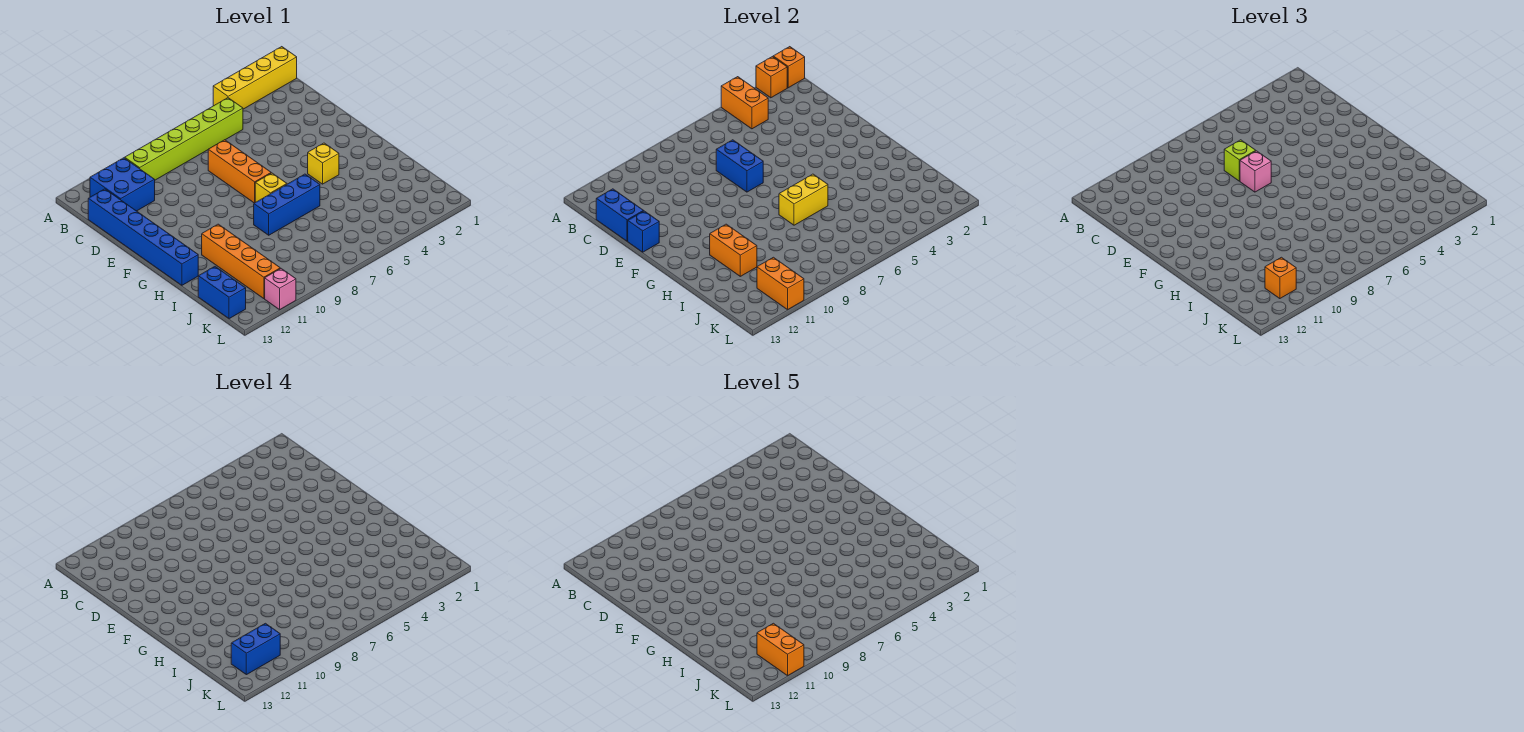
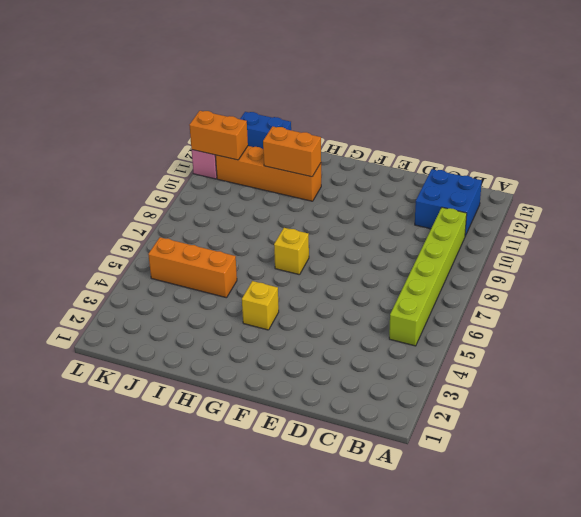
orange 1x3 brick [148,237,237,298] -> orange 1x3 brick moved to [208,140,271,203]
none -> yellow 1x4 brick [213,47,297,109]
none -> blue 1x6 brick [88,189,198,285]
none -> blue 1x3 brick [254,174,320,235]

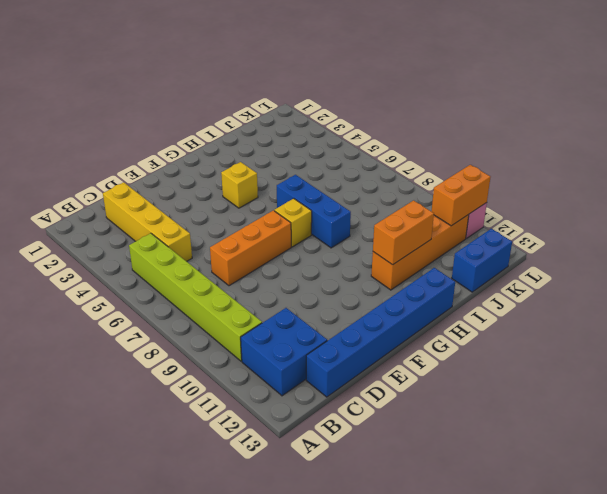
yellow 1x4 brick [103,182,192,261] -> yellow 1x4 brick moved to [213,47,297,109]
none -> orange 1x1 brick [773,47,805,88]
none -> orange 1x1 brick [756,57,787,98]
none -> orange 1x2 brick [721,77,768,129]

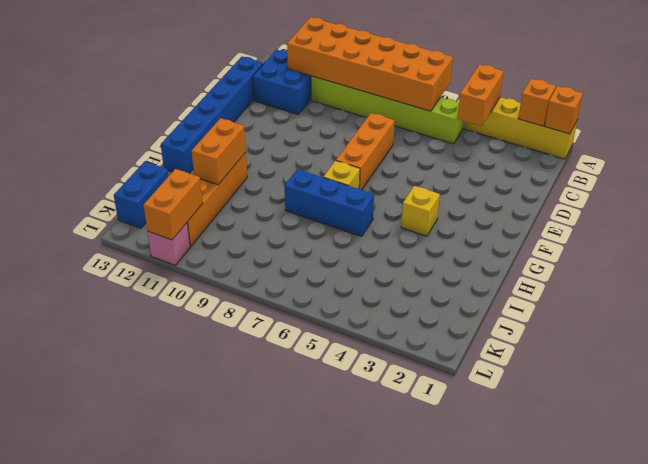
orange 2x6 brick [287,17,453,111] -> none
none -> blue 1x2 brick [596,189,643,241]
none -> blue 1x2 brick [716,140,763,192]
none -> blue 1x1 brick [628,211,659,252]

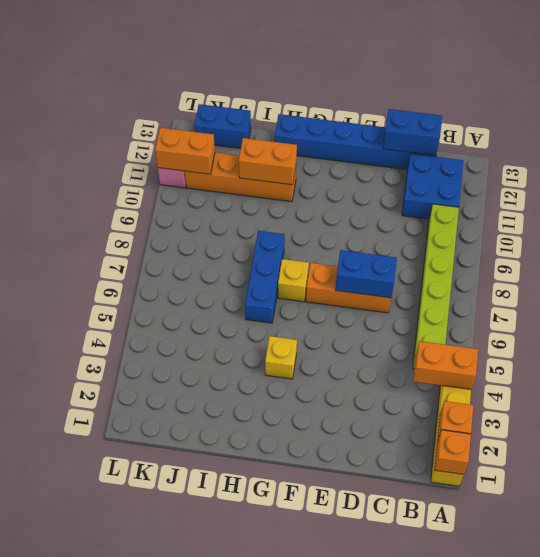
none -> blue 1x1 brick [628,211,659,252]
none -> yellow 1x2 brick [779,174,828,225]
none -> lime 1x1 brick [1224,140,1256,181]

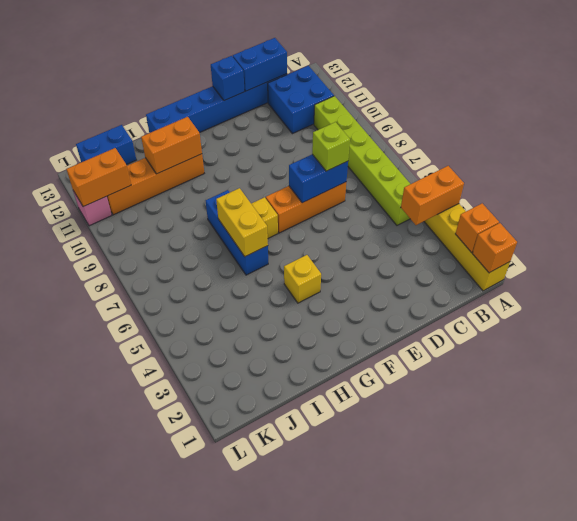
none -> pink 1x1 brick [1240,151,1271,192]
none -> orange 1x1 brick [1265,257,1296,299]
none -> blue 1x2 brick [231,623,280,675]

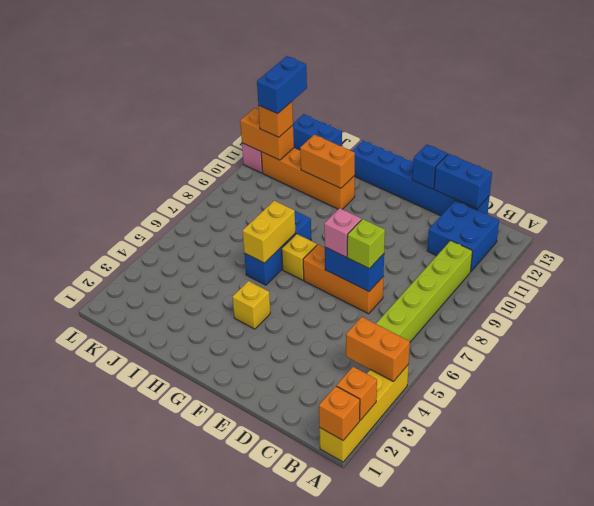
none -> orange 1x2 brick [757,623,804,676]

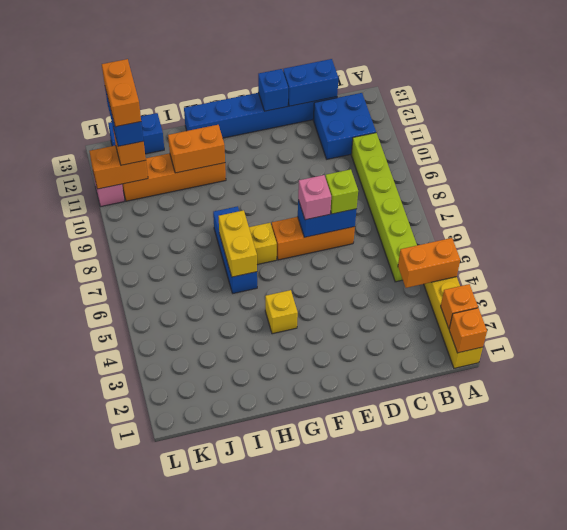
orange 1x2 brick [102,59,141,127] -> orange 1x2 brick turned to [757,623,804,676]

